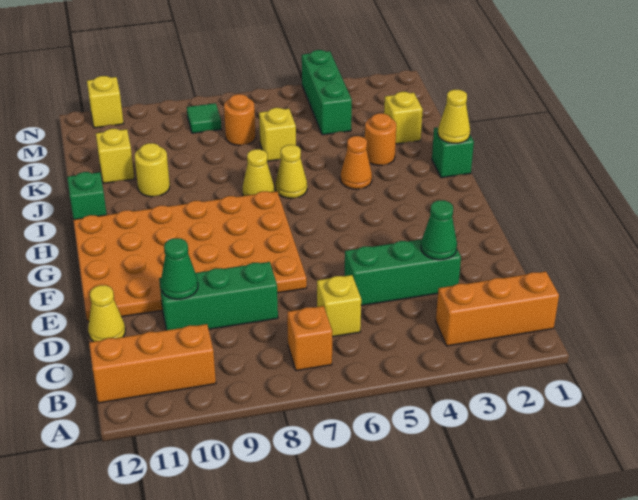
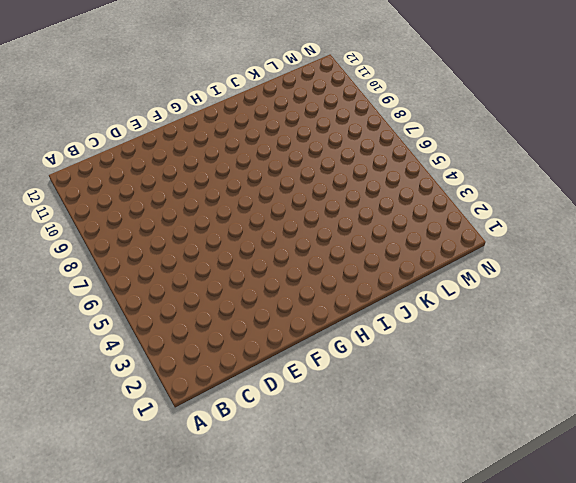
none -> orange 1x3 brick [436,271,559,346]
none -> orange 1x1 brick [287,306,332,371]
none -> orange 1x3 brick [89,324,216,403]

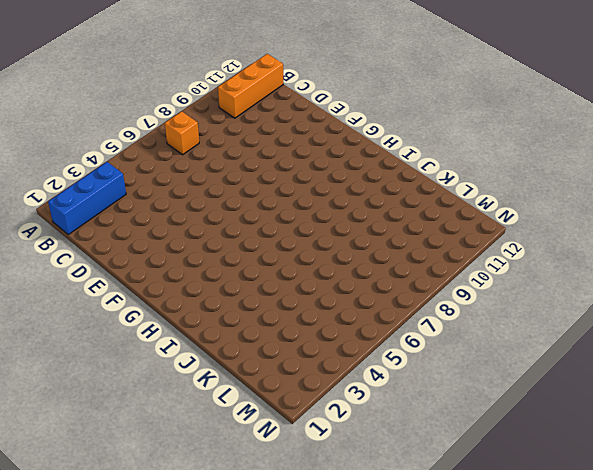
blue 1x3 brick [48,162,126,234] -> orange 1x3 brick [436,271,559,346]
none -> yellow 1x1 brick [317,275,361,337]
none -> green 1x3 brick [345,239,461,305]
none -> green 1x3 brick [159,262,278,330]

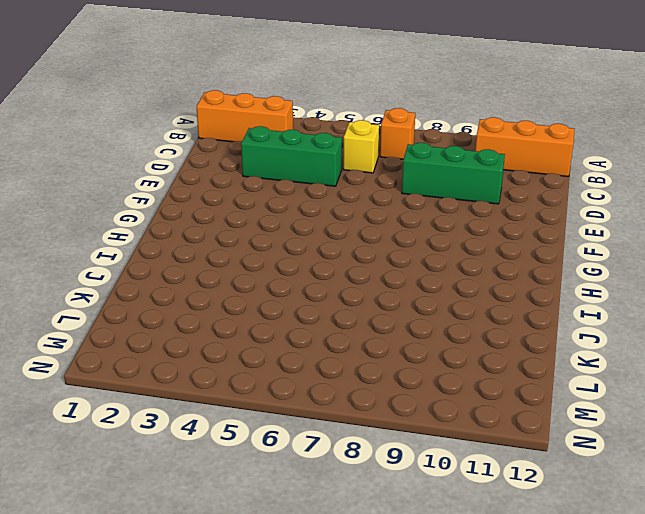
none -> yellow 1x1 cone [88,285,125,342]
none -> orange 4x6 plate [73,191,307,322]
none -> green 1x1 brick [432,127,474,178]

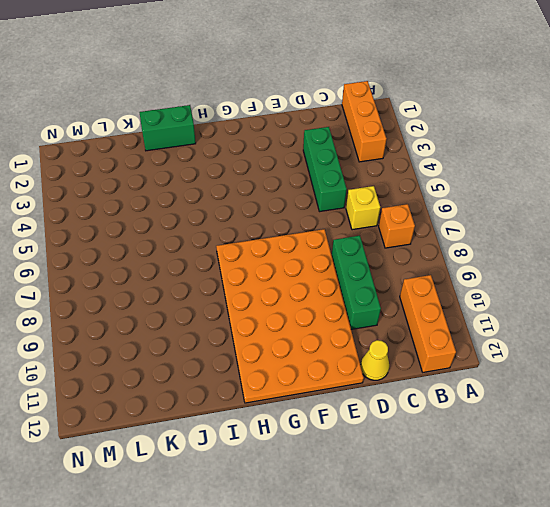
green 1x2 brick [139,105,196,151] -> green 1x1 brick [432,127,474,178]
none -> orange 1x1 cone [340,136,372,189]
none -> yellow 1x1 cone [275,145,307,198]
none -> yellow 1x1 cone [243,149,274,196]

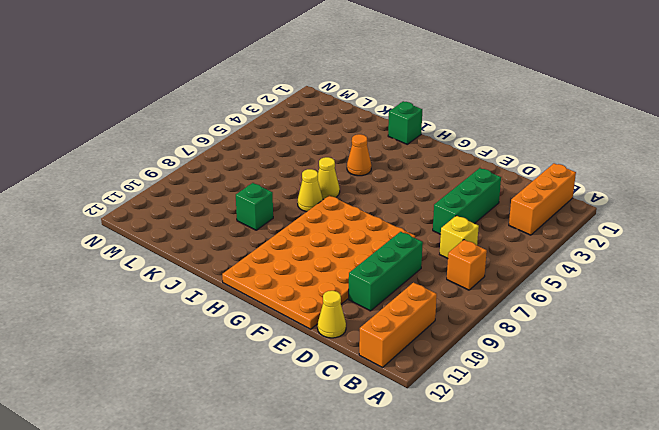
green 1x1 brick [236,183,273,230] -> green 1x1 brick moved to [67,172,107,219]
none -> orange 1x1 round brick [365,113,396,165]
none -> yellow 1x1 round brick [135,143,170,197]
none -> yellow 1x1 brick [384,92,423,144]

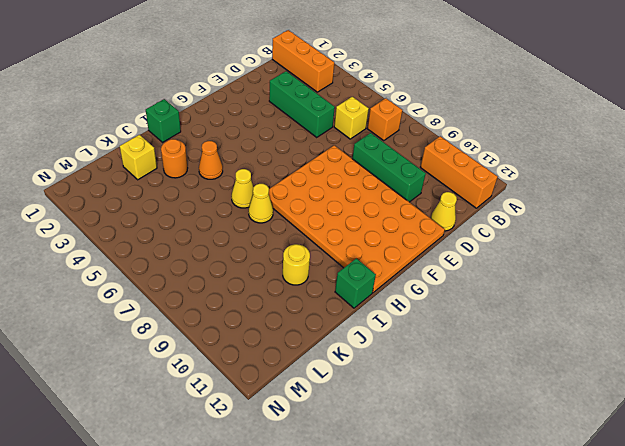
none -> yellow 1x1 brick [259,108,296,161]
none -> yellow 1x1 brick [96,129,134,183]
none -> green 1x3 brick [302,50,352,135]

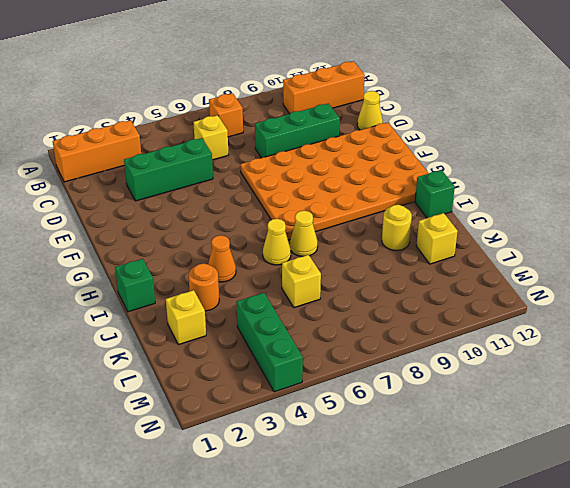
none -> orange 1x1 round brick [224,94,256,145]
none -> green 1x1 tile [187,103,221,133]
none -> yellow 1x1 brick [87,76,124,128]

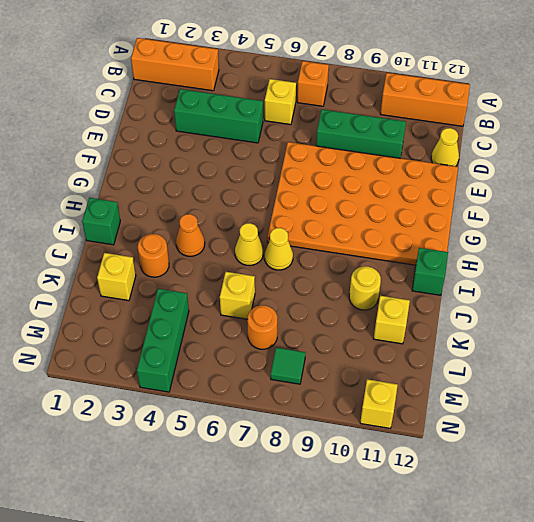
none -> green 1x1 cone [421,200,457,260]
none -> green 1x1 cone [161,238,198,299]
none -> yellow 1x1 cone [438,89,470,143]

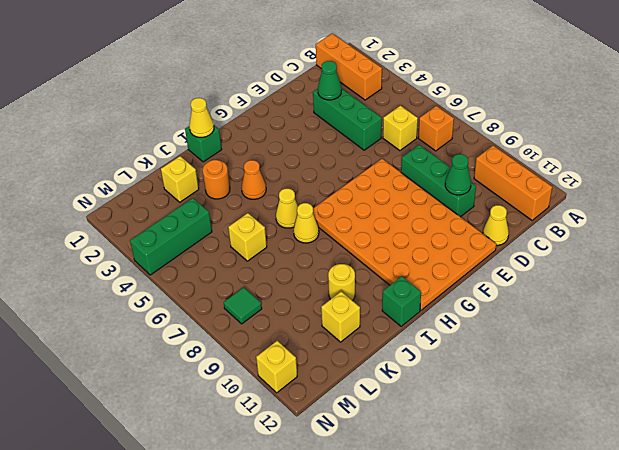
none -> orange 1x1 round brick [224,94,256,145]

